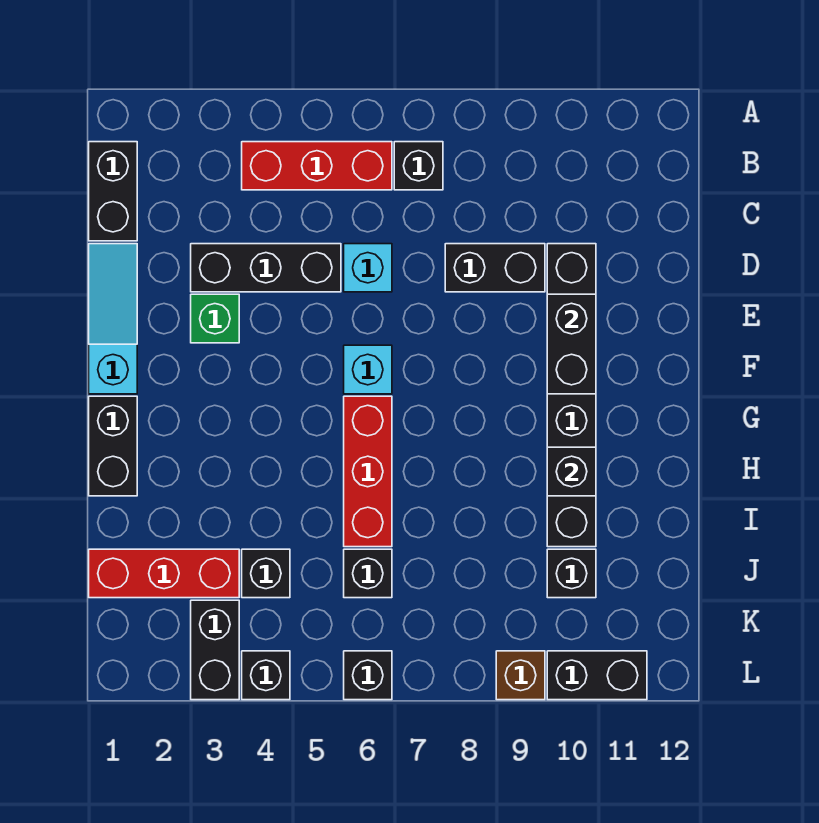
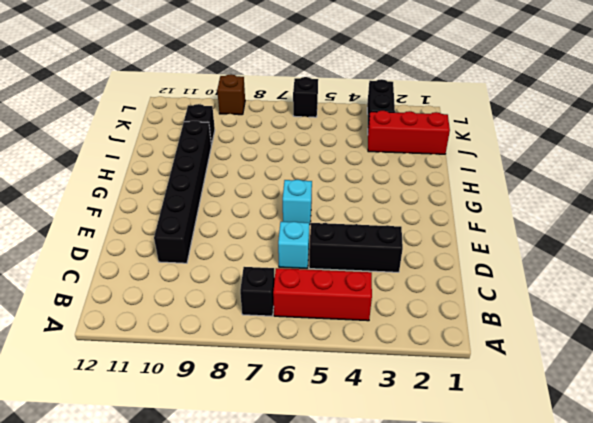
none -> black 1x2 brick [89,142,137,241]
none -> cyan 1x3 slope [89,244,137,394]
none -> black 1x2 brick [445,244,545,292]

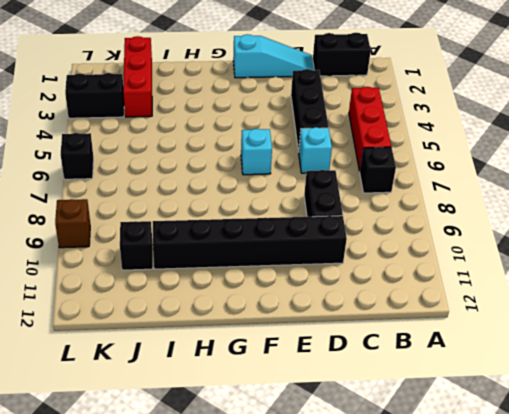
none -> green 1x1 brick [191,294,239,343]
none -> black 1x2 brick [89,396,137,496]
none -> red 1x3 brick [344,396,392,547]

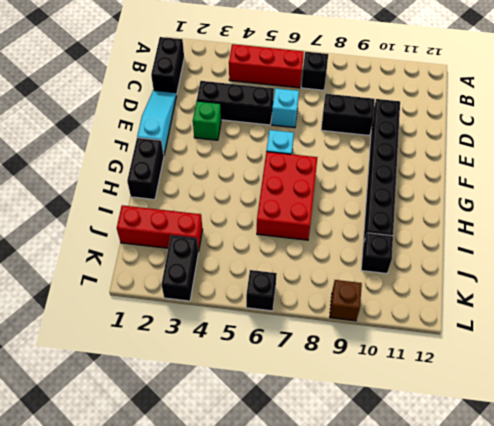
red 2x3 brick [257,152,317,240] -> red 1x3 brick [344,396,392,547]
none -> black 1x1 brick [242,549,290,598]
none -> black 1x1 brick [344,549,392,598]
none -> black 1x1 brick [242,651,290,700]

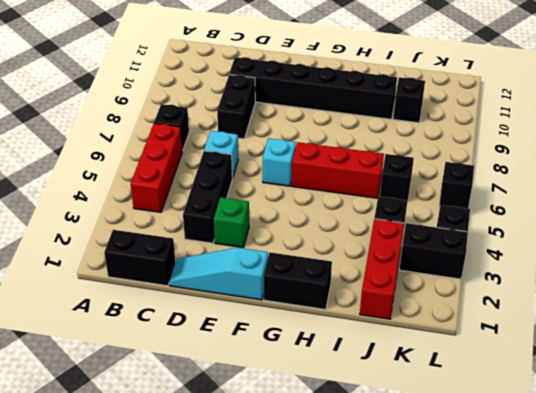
none -> brown 1x1 brick [496,651,545,700]
none -> black 1x2 brick [547,651,647,700]
none -> black 1x2 brick [547,294,596,394]

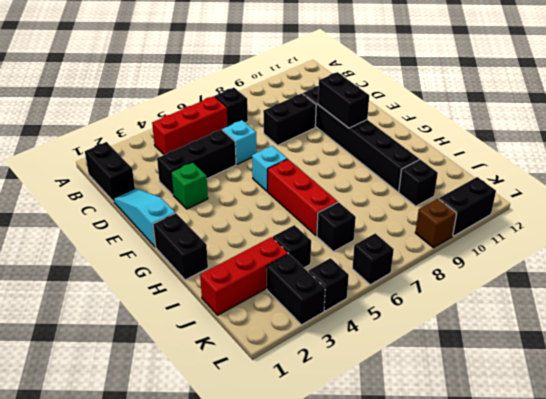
none -> black 1x1 brick [547,447,596,496]

